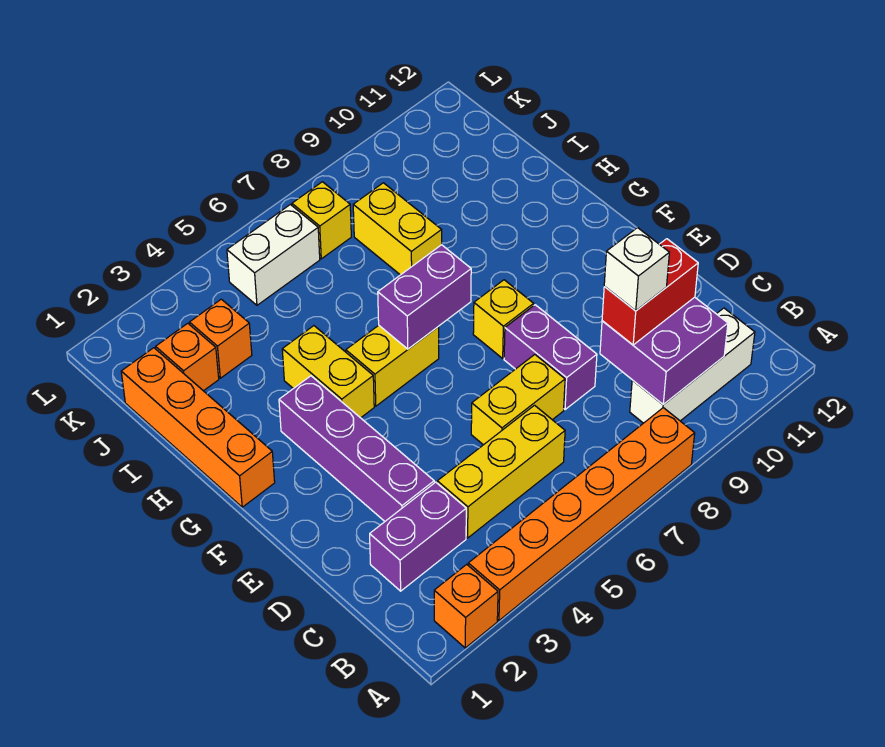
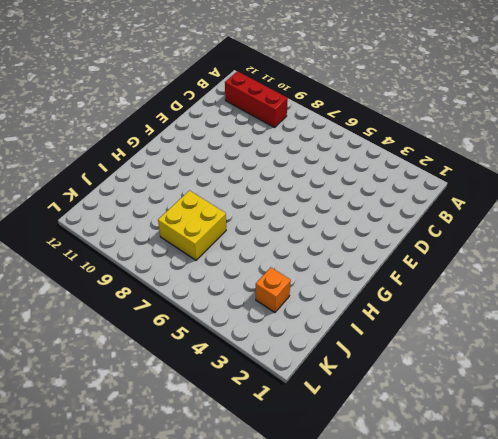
red 1x3 brick [225,71,288,127] -> white 1x3 brick [630,308,755,423]
yellow 2x2 brick [158,191,226,260] -> yellow 1x2 brick [353,183,442,275]
none -> orange 1x1 brick [434,564,498,648]
none -> orange 1x6 brick [468,408,695,620]
none -> purple 1x2 brick [370,482,466,591]

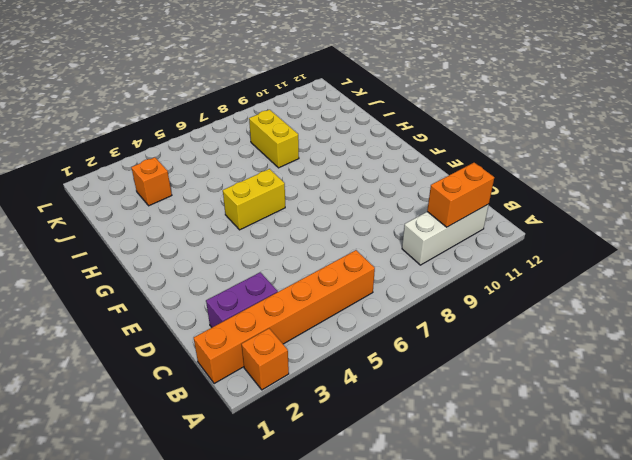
orange 1x6 brick [194,250,375,384] -> orange 1x6 brick moved to [468,408,695,620]
orange 1x2 brick [427,163,494,227] -> purple 2x2 brick [600,297,728,405]
none -> yellow 1x3 brick [437,405,565,538]
none -> purple 1x4 brick [279,376,434,521]
none -> yellow 1x2 brick [471,355,565,445]

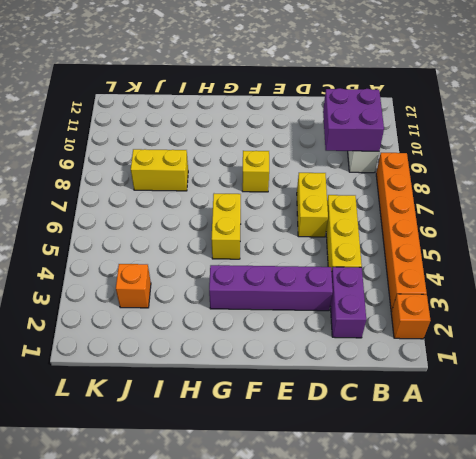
none -> purple 1x2 brick [504,305,597,410]
none -> orange 1x4 brick [121,348,275,507]
none -> yellow 1x2 brick [282,326,374,418]

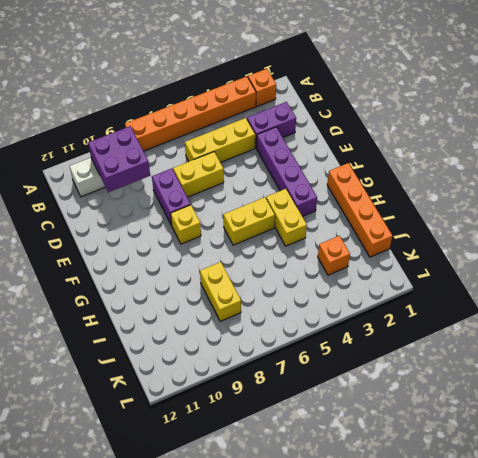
none -> orange 1x1 brick [156,323,219,391]
none -> white 1x2 brick [227,205,320,305]
none -> yellow 1x1 brick [292,182,351,259]

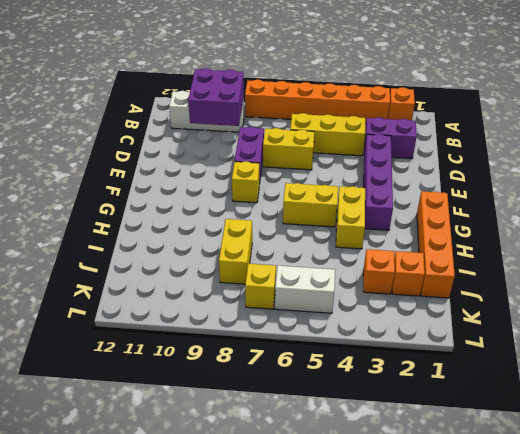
none -> purple 1x2 brick [378,245,471,349]
none -> red 1x2 brick [602,239,698,345]
none -> white 1x1 brick [604,228,669,311]

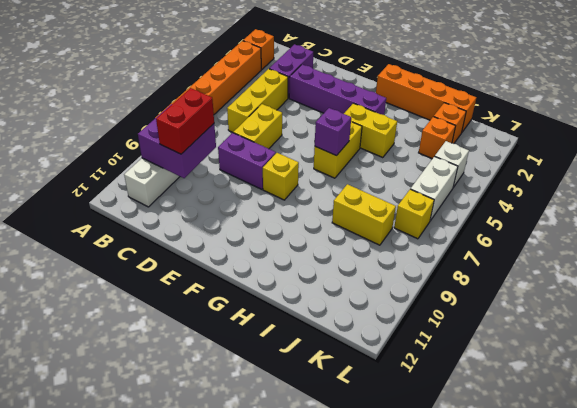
purple 1x1 brick [315,108,351,156] -> purple 1x2 brick [378,245,471,349]
white 1x1 brick [435,141,469,187] -> white 1x1 brick moved to [604,228,669,311]

